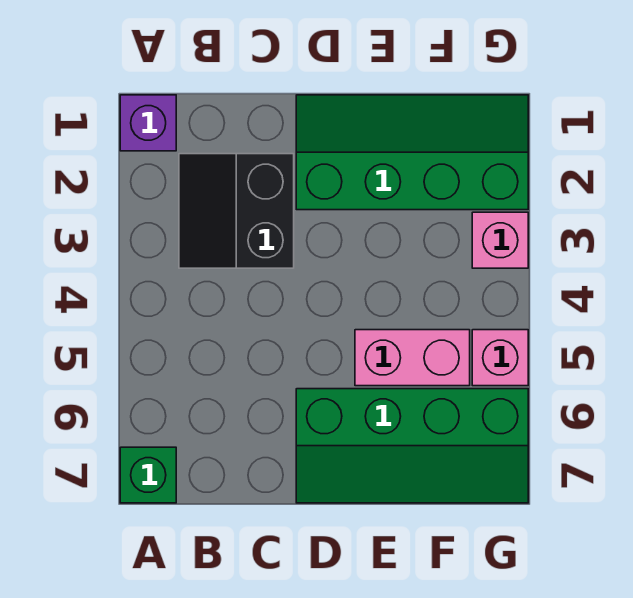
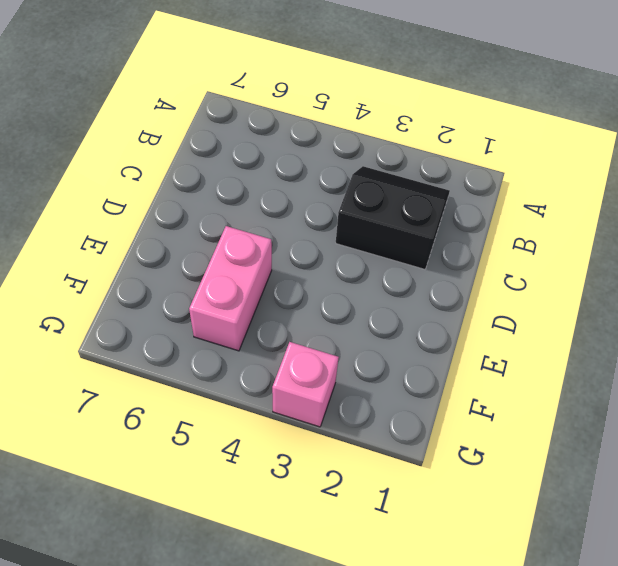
none -> purple 1x1 brick [120,95,176,151]
none -> green 1x1 brick [120,447,176,503]

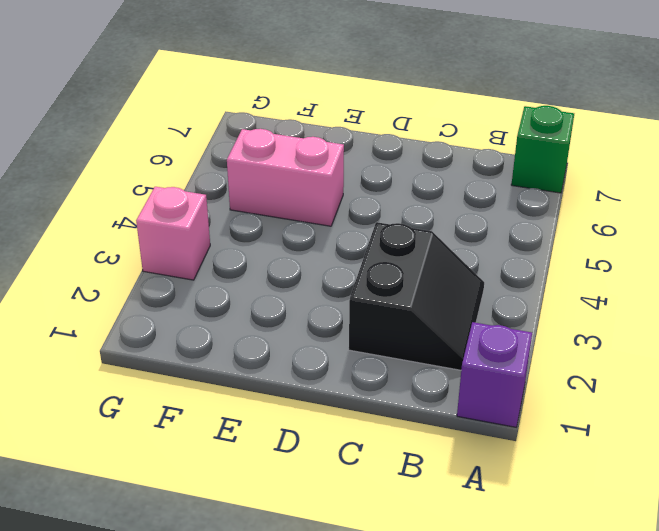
none -> green 2x4 slope [296,95,528,210]
none -> green 2x4 slope [296,389,528,503]

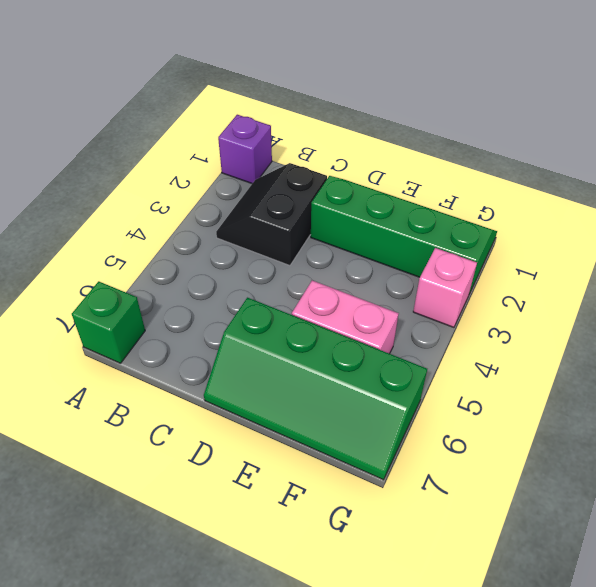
none -> pink 1x1 brick [472,330,528,386]

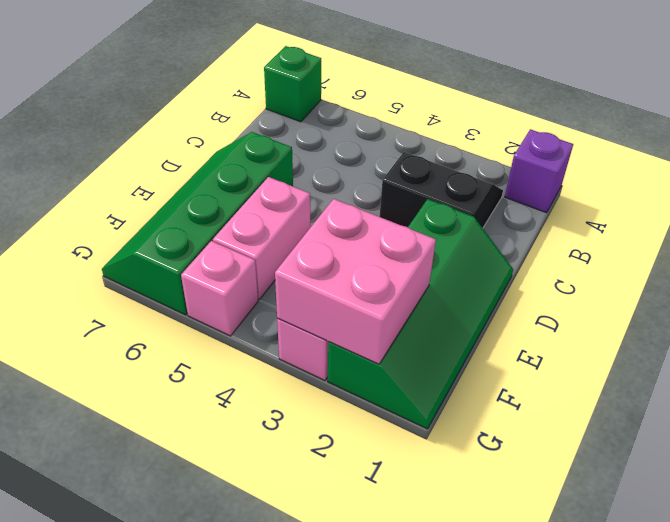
pink 2x2 brick [275,199,436,364] -> none

